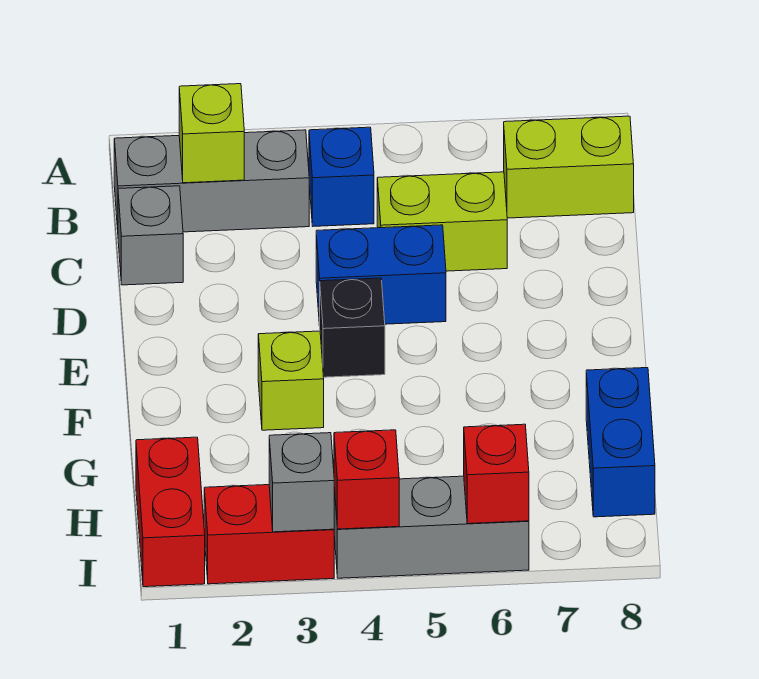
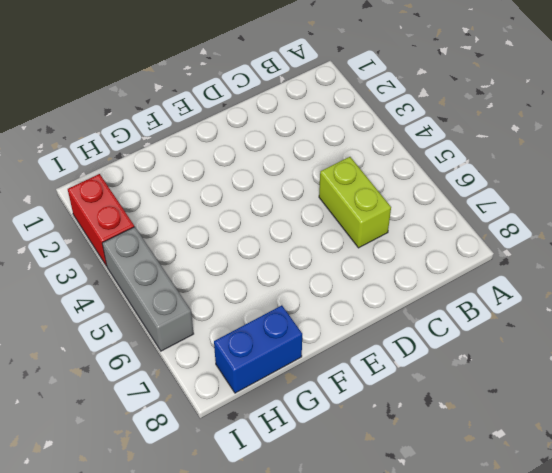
none -> grey 1x3 brick [114,130,309,232]
none -> blue 1x1 brick [309,127,374,226]
none -> lime 1x2 brick [504,116,634,218]

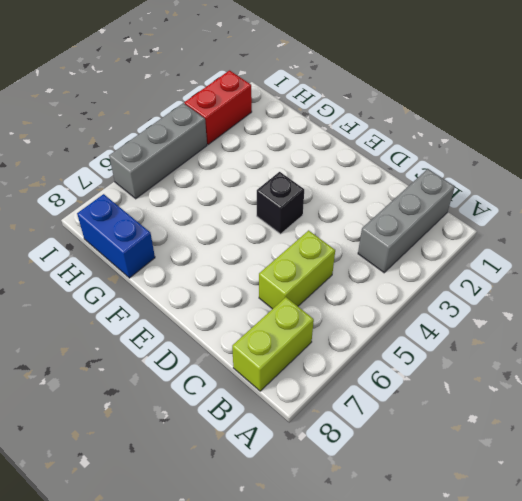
none -> blue 1x1 brick [309,127,374,226]
none -> grey 1x1 brick [118,186,183,285]
none -> blue 1x2 brick [316,225,446,326]

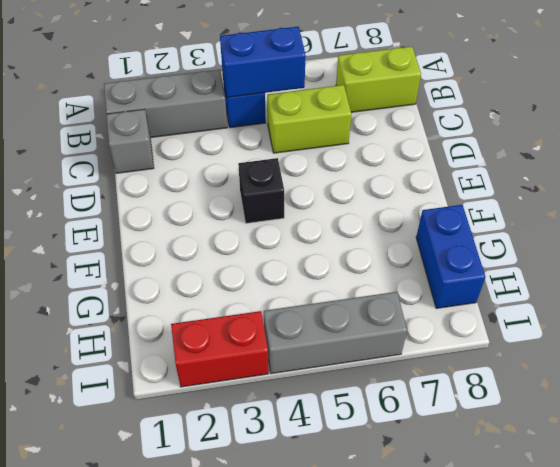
blue 1x2 brick [220,27,306,97] -> blue 1x2 brick moved to [316,225,446,326]
none -> lime 1x1 brick [258,331,324,430]
none -> red 1x2 brick [136,437,205,587]
none -> lime 1x1 brick [179,84,244,183]

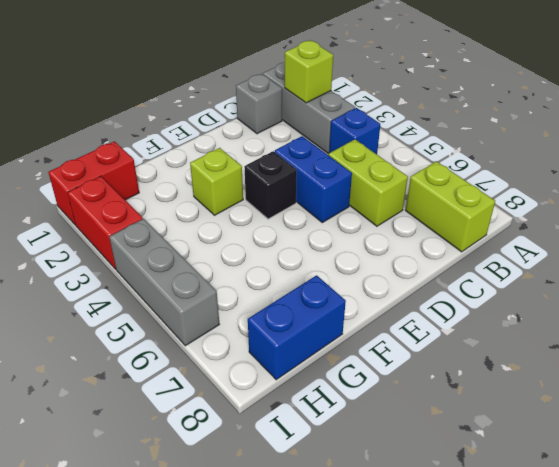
none -> grey 1x1 brick [269,433,334,532]
none -> red 1x1 brick [334,430,399,529]
none -> red 1x1 brick [464,424,529,524]

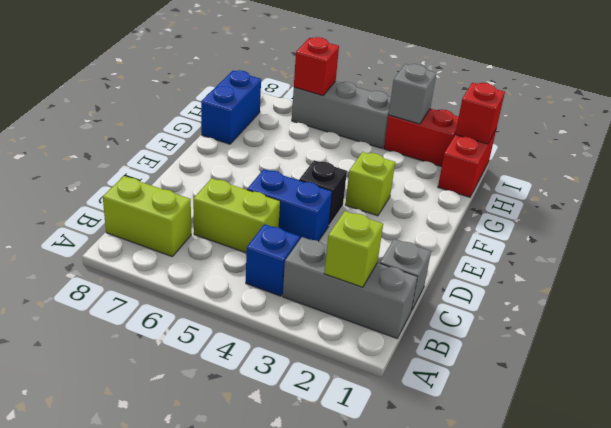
red 1x1 brick [455,83,505,144] -> red 1x1 brick moved to [334,430,399,529]

